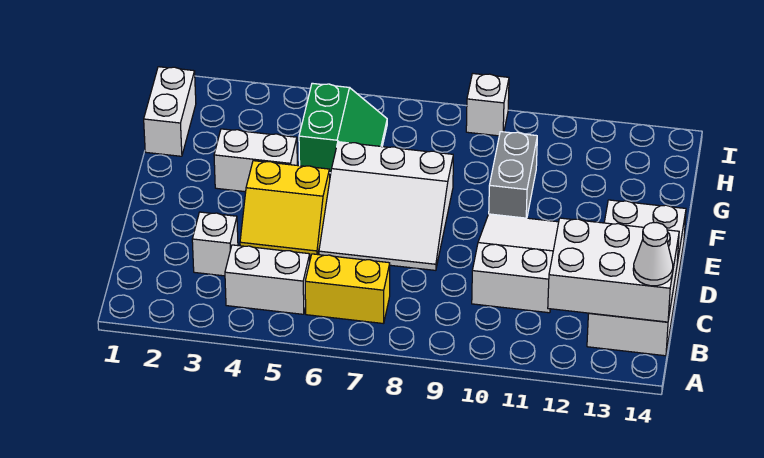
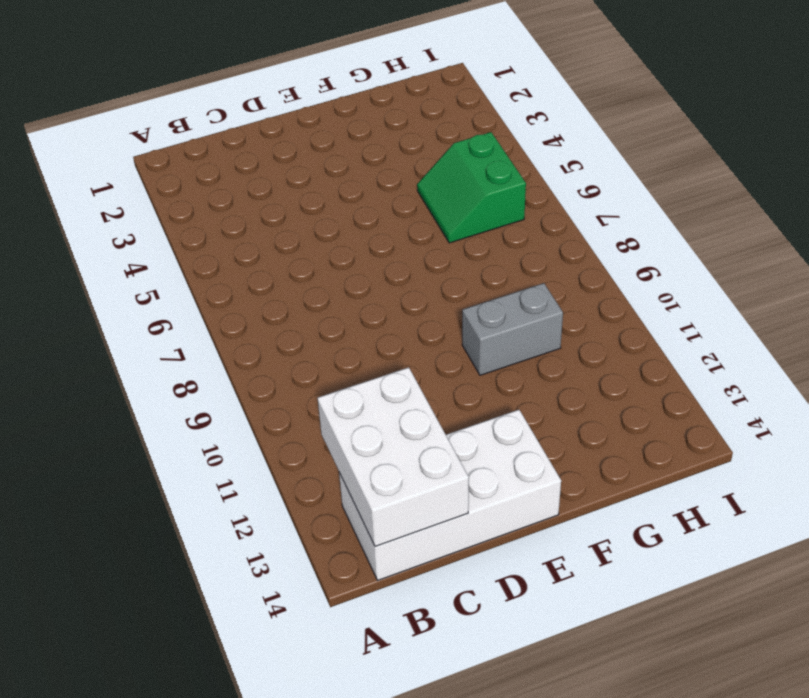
green 2x2 slope [417,132,526,243] -> green 2x2 slope turned to [299,83,387,173]
none -> white 1x2 brick [225,245,310,314]
none -> yellow 1x2 brick [305,254,390,324]
none -> white 1x1 brick [192,212,238,276]

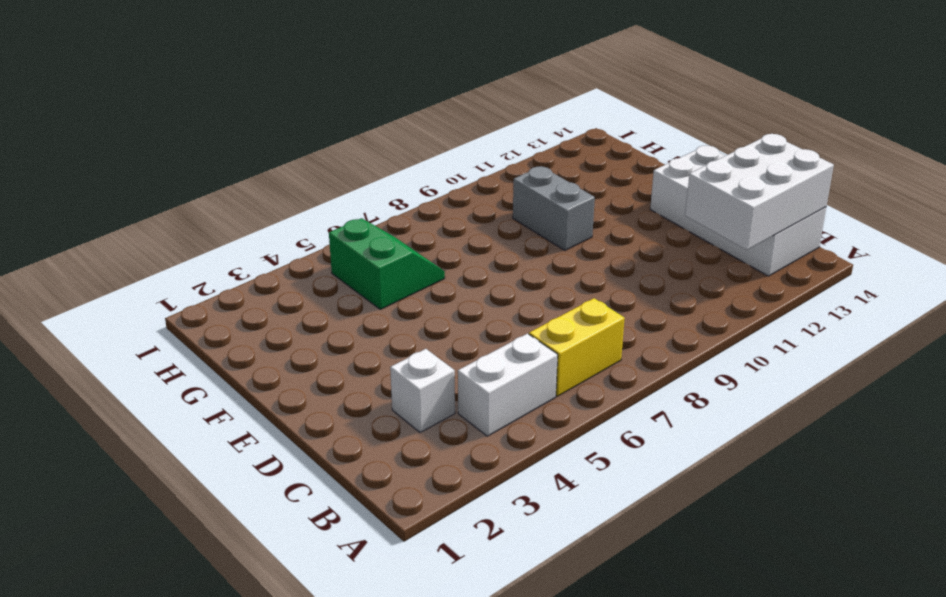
none -> white 2x3 slope [472,214,559,313]
none -> yellow 2x2 slope [240,161,330,256]
none -> white 3x3 slope [319,142,453,270]

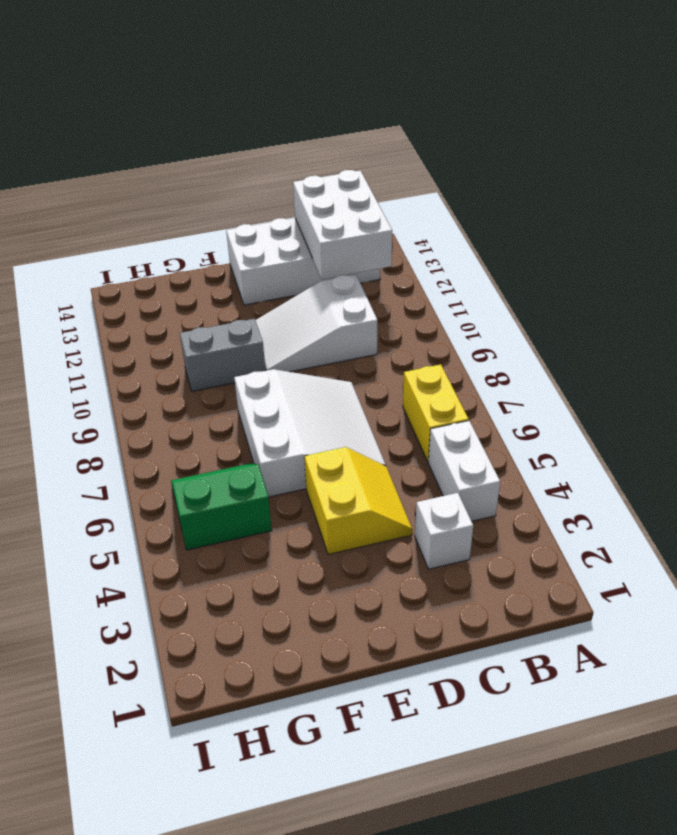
none -> white 1x2 brick [214,129,297,192]
none -> white 1x2 brick [144,67,196,156]
none -> white 1x1 brick [466,74,509,136]

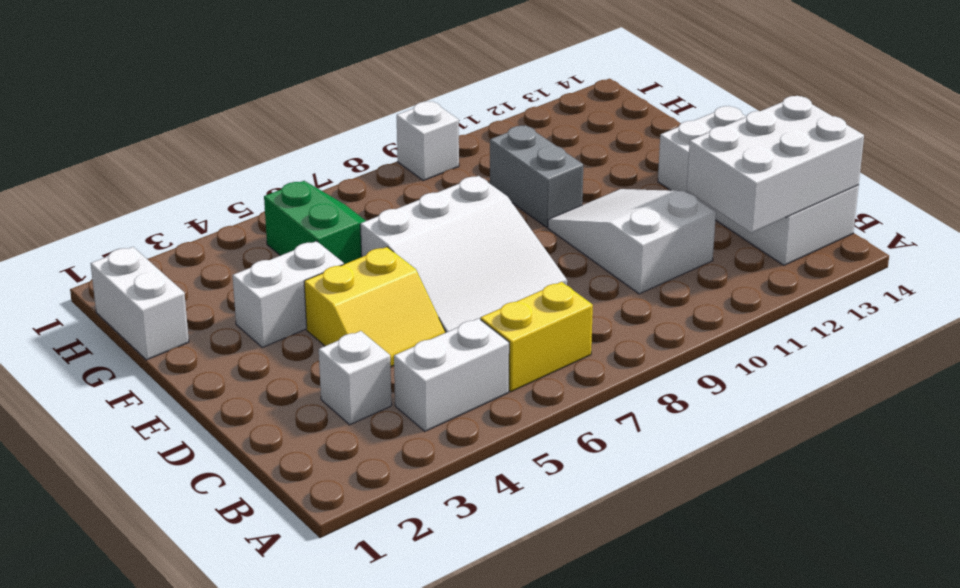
none -> white 1x1 cone [633,223,673,286]

